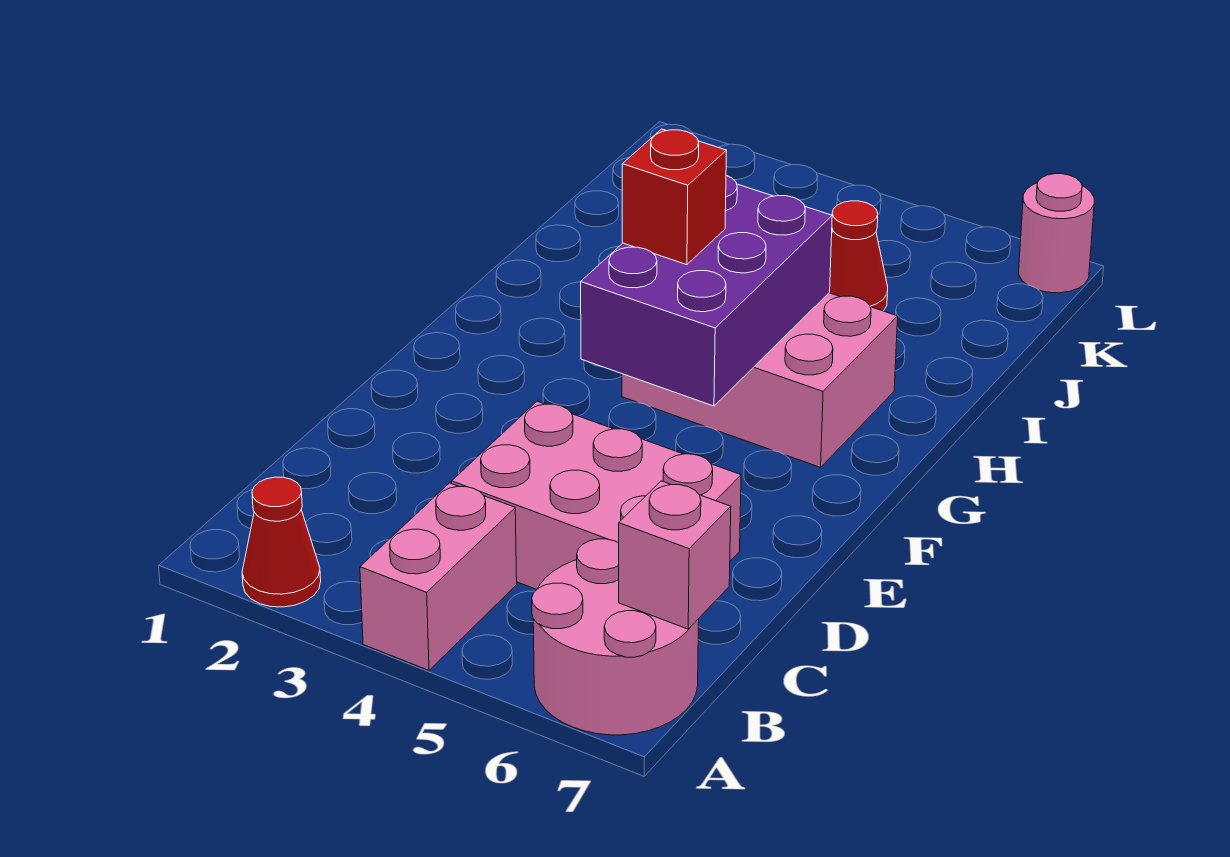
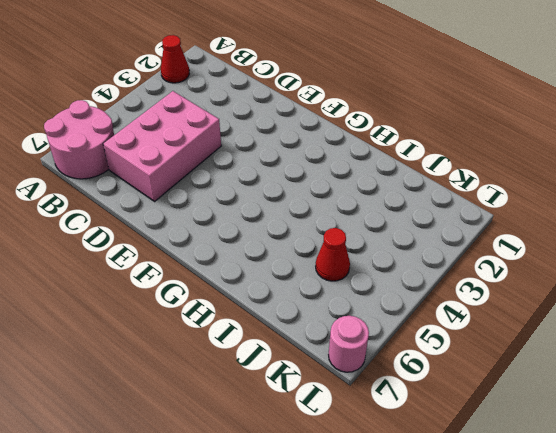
none -> pink 1x2 brick [360,483,517,670]
none -> pink 2x3 brick [622,293,898,467]

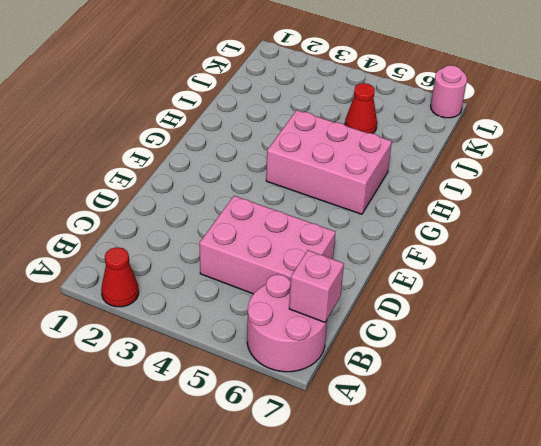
none -> pink 1x2 brick [360,483,517,670]
none -> purple 2x3 brick [581,175,832,406]

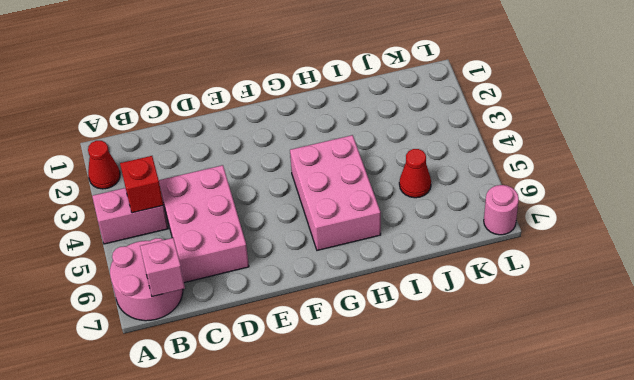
red 1x1 brick [120,156,163,213] -> red 1x1 brick moved to [622,129,726,265]
none -> purple 2x3 brick [581,175,832,406]

